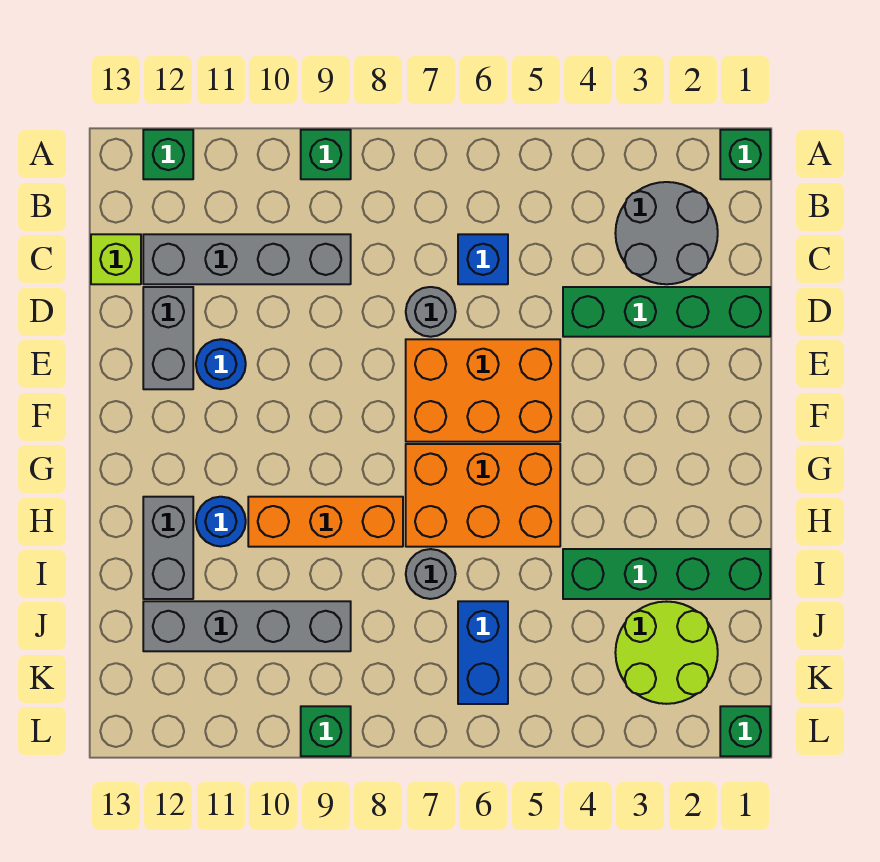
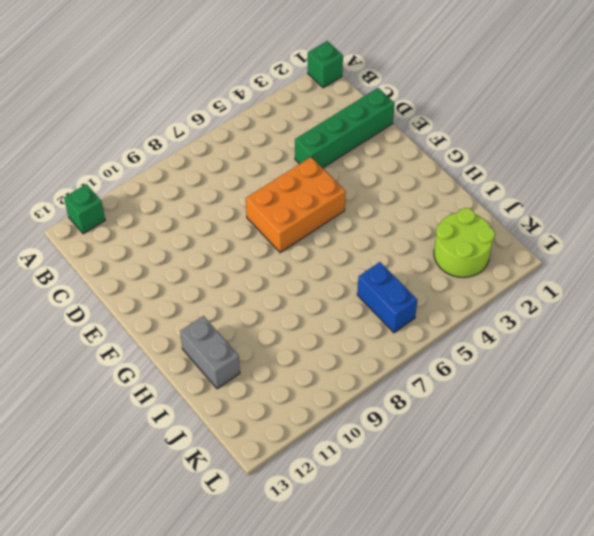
none -> green 1x1 brick [301,130,351,179]
none -> grey 2x2 round brick [615,182,718,284]
none -> blue 1x1 brick [458,234,508,284]

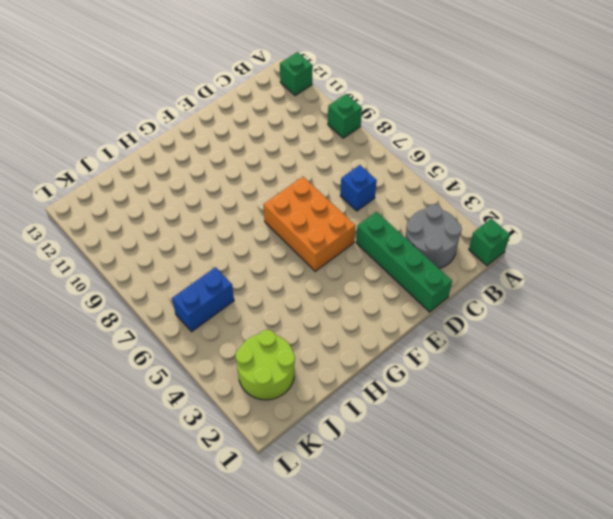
none -> grey 1x4 brick [143,234,351,284]
none -> lime 1x1 brick [91,234,141,284]
none -> grey 1x1 round brick [406,287,456,337]

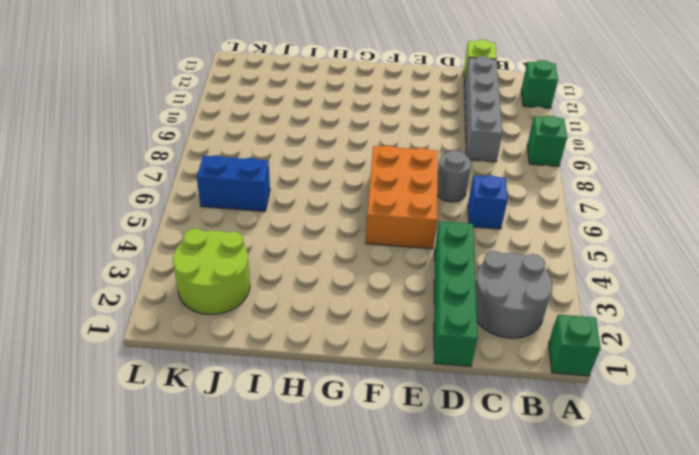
none -> grey 1x2 brick [143,287,193,389]
none -> blue 1x1 round brick [196,339,246,389]
none -> orange 2x3 brick [406,444,560,547]

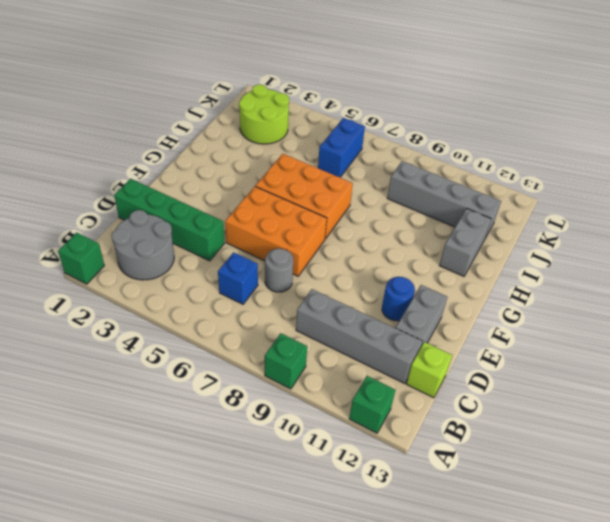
none -> orange 1x3 brick [248,497,403,547]
none -> blue 1x1 round brick [196,497,246,546]
none -> green 1x4 brick [563,549,770,599]

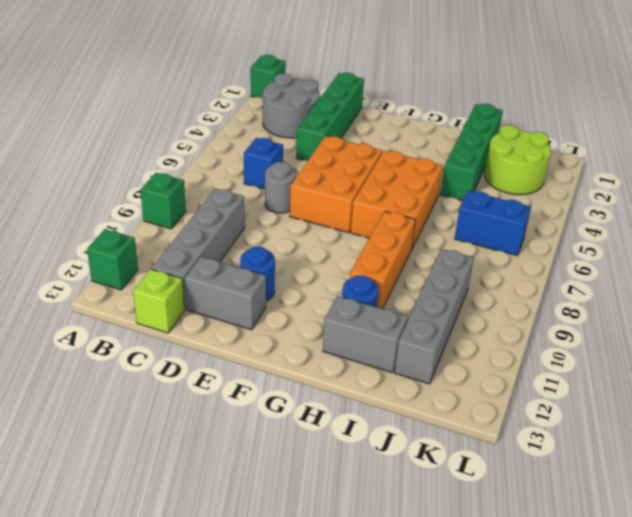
none -> grey 1x1 round brick [406,549,456,599]
none -> green 1x1 brick [720,706,770,756]
none -> green 1x1 brick [301,706,351,756]

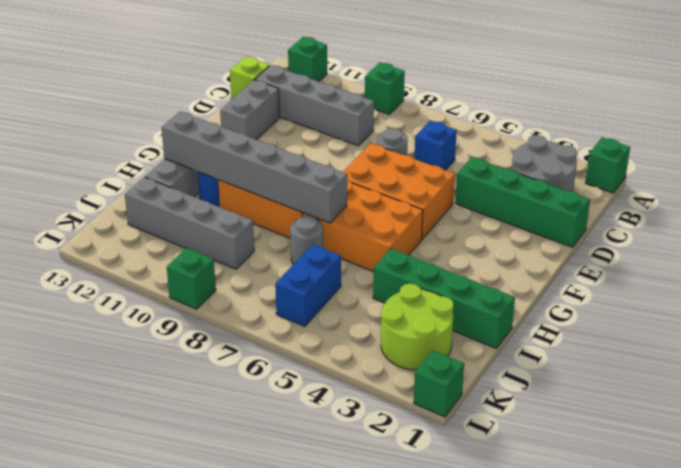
grey 1x6 brick [162,111,347,223] -> none
none -> blue 1x1 round brick [196,339,246,389]

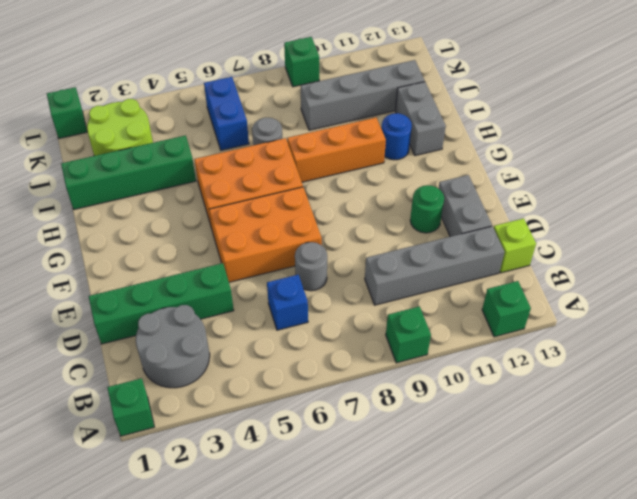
green 1x1 round brick [410,185,444,233] -> blue 1x1 round brick [196,339,246,389]

